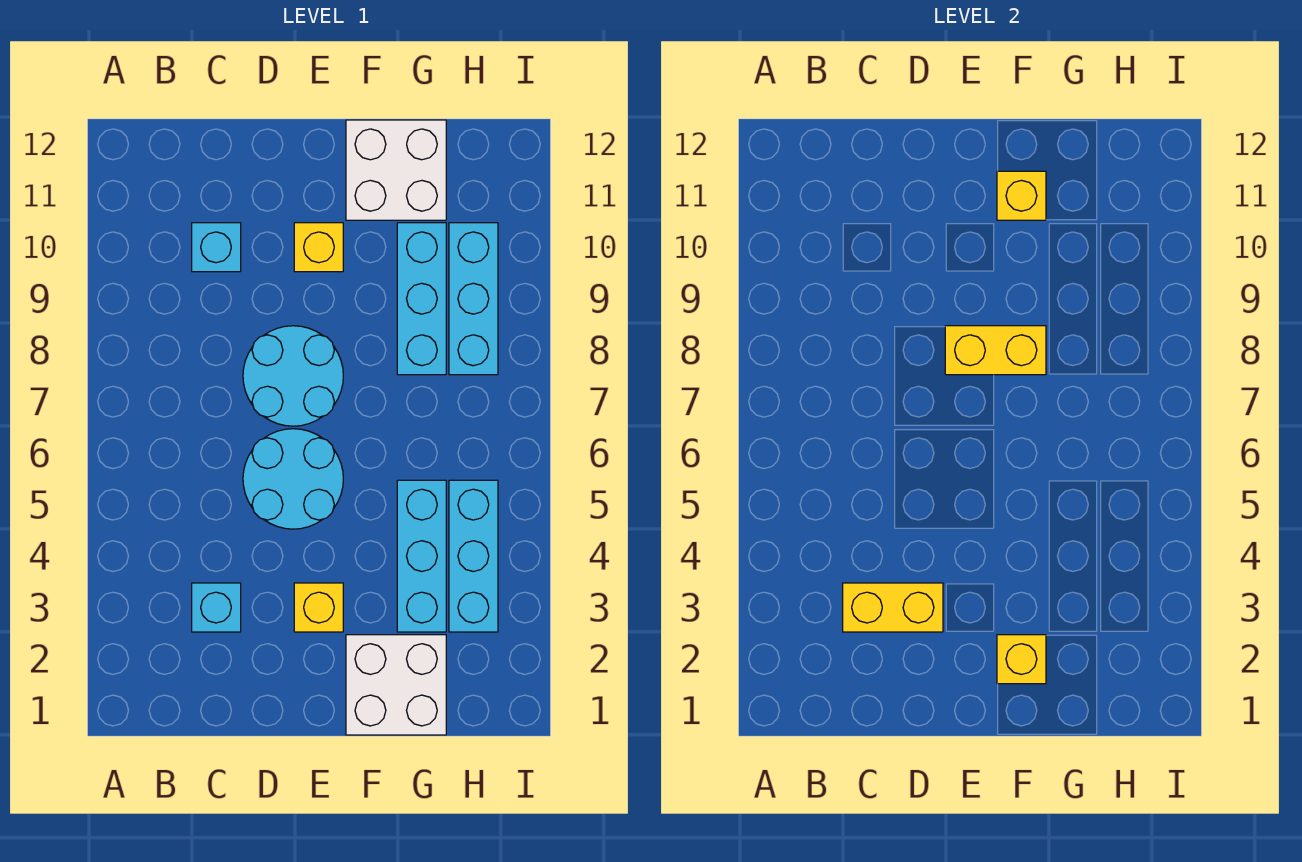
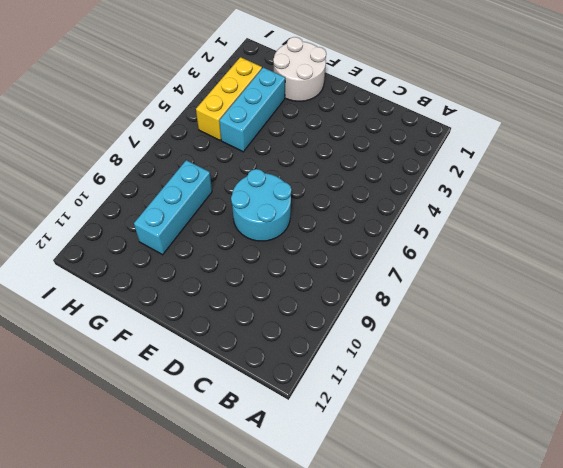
white 2x2 round brick [273,37,326,101] -> white 2x2 brick [346,635,446,735]
yellow 1x3 brick [196,57,262,140] -> cyan 1x3 brick [449,480,498,632]
none -> cyan 1x1 brick [192,583,241,632]
none -> cyan 1x1 brick [192,223,241,272]
none -> cyan 2x2 round brick [243,429,343,529]

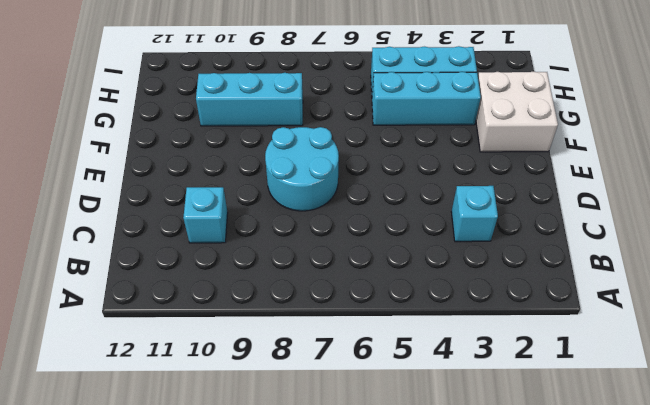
none -> cyan 2x2 round brick [243,429,343,529]
none -> yellow 1x1 brick [294,583,343,632]
none -> yellow 1x1 brick [294,223,343,272]

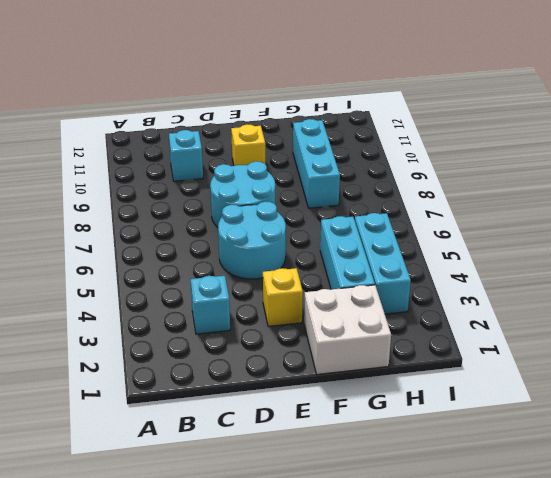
none -> white 2x2 brick [346,120,446,220]
none -> cyan 1x3 brick [449,223,498,375]
none -> yellow 1x2 brick [843,583,943,632]

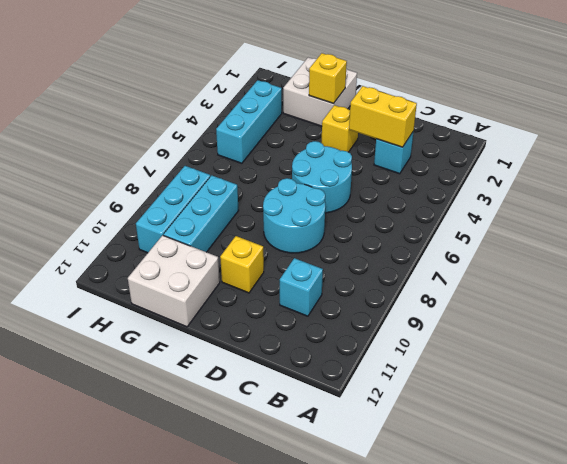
none -> cyan 1x3 brick [397,480,446,632]
none -> yellow 1x2 brick [945,326,1046,375]
none -> yellow 1x1 brick [997,171,1046,220]

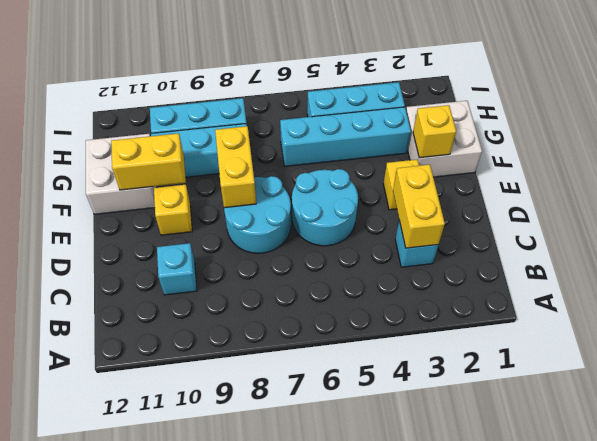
yellow 1x2 brick [111,133,186,190] -> yellow 1x1 brick [997,171,1046,220]
cyan 1x4 brick [280,107,411,167] -> cyan 1x3 brick [397,480,446,632]

